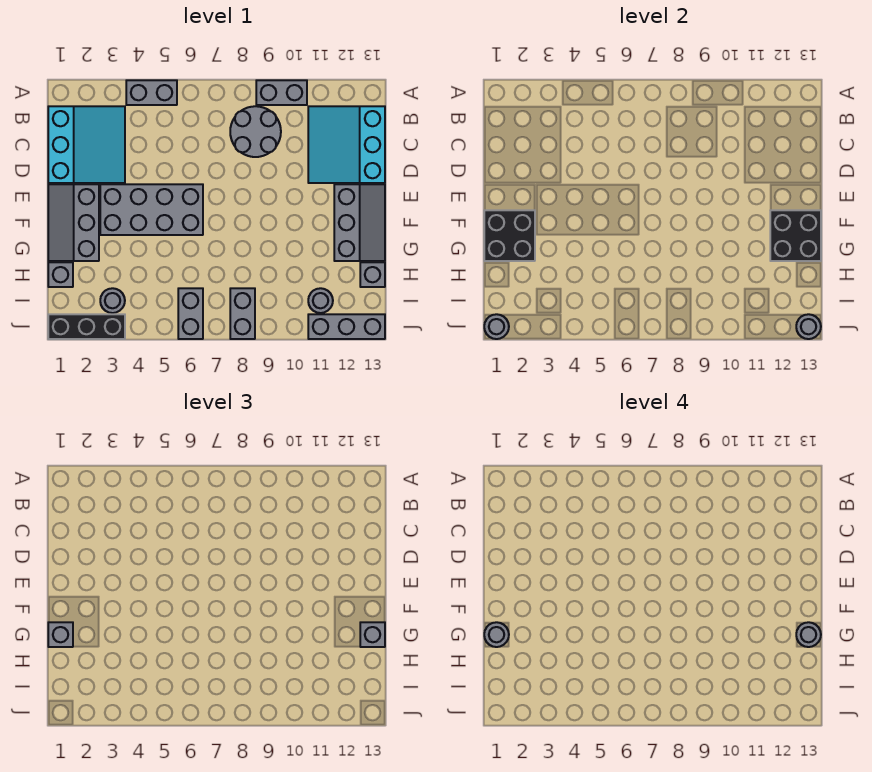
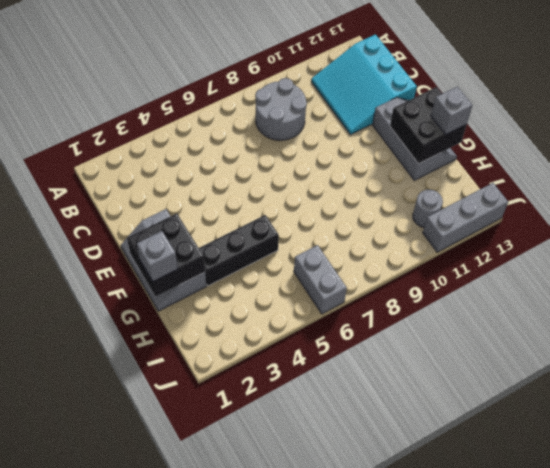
black 1x3 brick [199,215,279,286] -> black 1x3 brick moved to [48,314,125,339]
none -> grey 1x2 brick [126,80,177,105]
none -> grey 1x2 brick [256,80,307,105]
none -> cyan 3x3 slope [48,106,125,183]

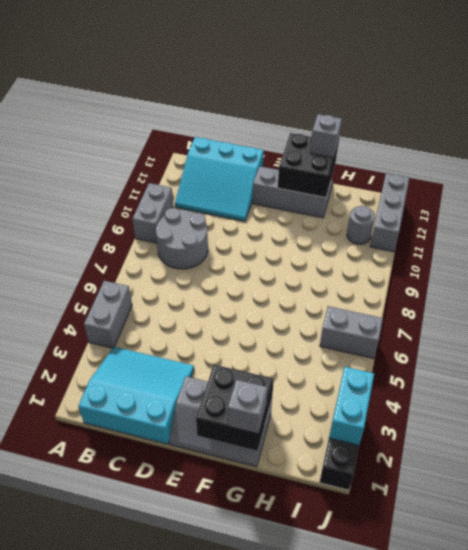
cyan 1x2 brick [329,367,374,445] -> none
none -> grey 2x4 brick [100,184,203,235]
none -> grey 1x1 brick [48,262,73,287]
none -> grey 1x1 brick [360,262,385,287]

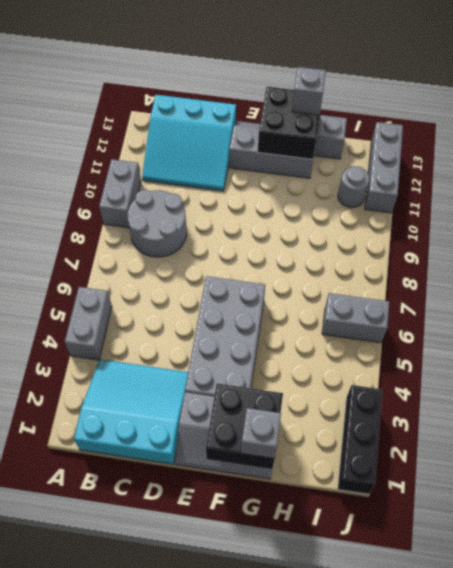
none -> grey 1x1 brick [48,262,73,287]
none -> grey 1x1 round brick [100,288,125,313]
none -> grey 1x2 brick [230,288,255,339]

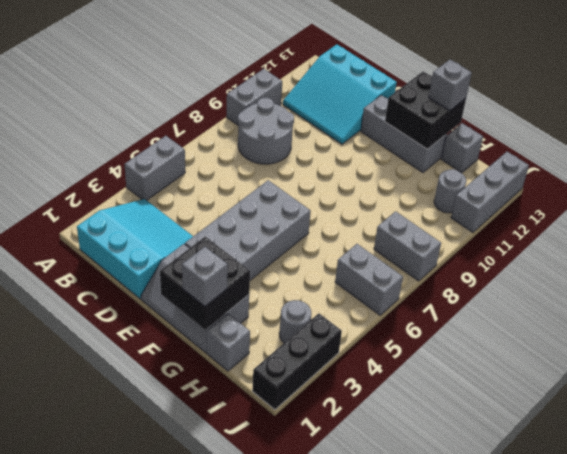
none -> grey 1x1 round brick [484,314,509,339]
none -> grey 1x1 round brick [796,314,821,339]
none -> grey 1x1 round brick [484,622,509,647]

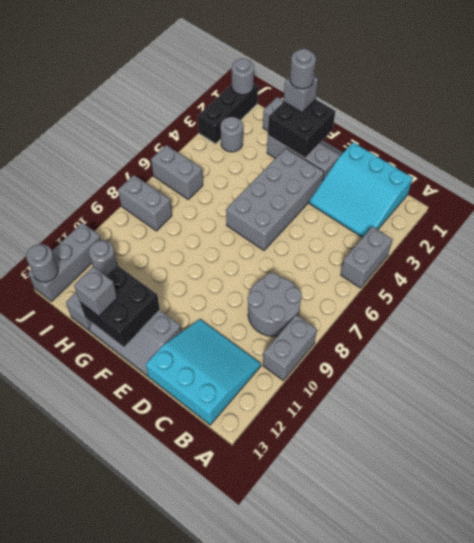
none -> grey 1x1 round brick [796,622,821,647]

